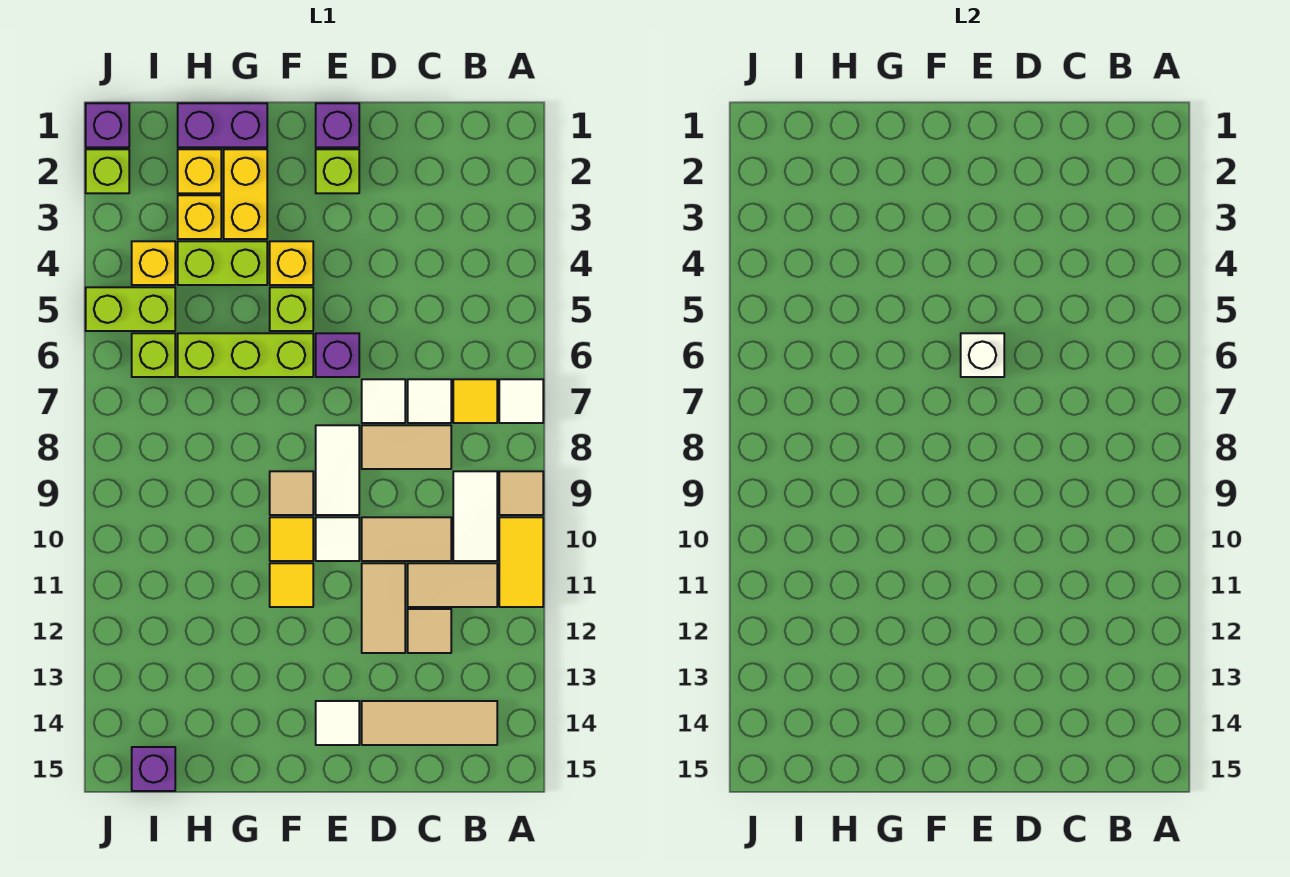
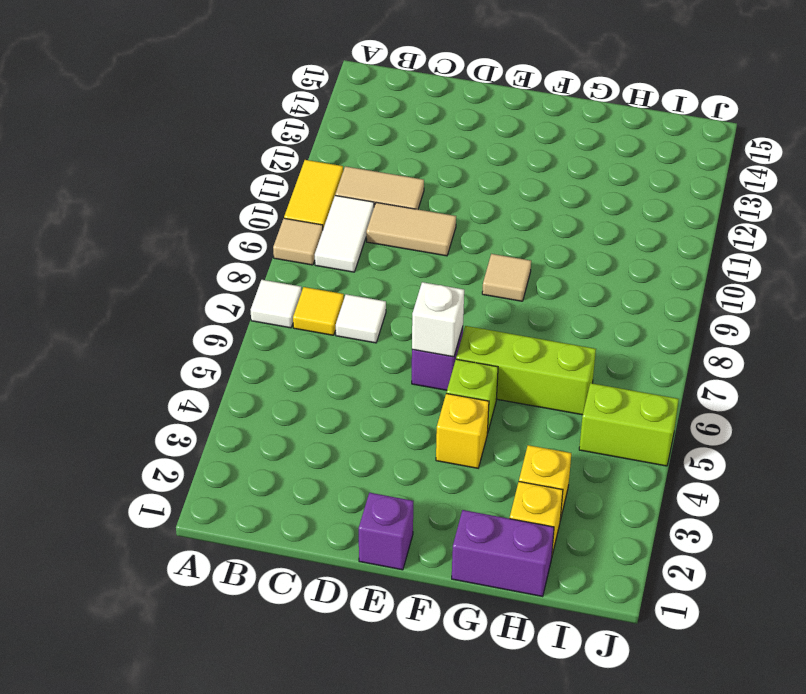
none -> tan 1x3 tile [362,701,497,745]
none -> tan 1x2 tile [362,425,451,469]
none -> tan 1x1 tile [408,609,451,653]
none -> white 1x1 tile [362,379,405,423]

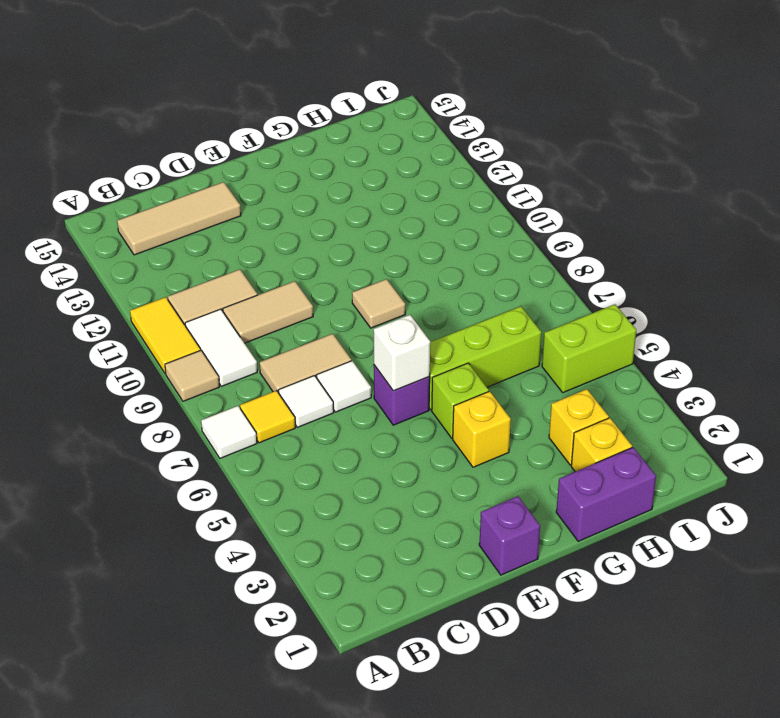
none -> tan 1x1 tile [408,609,451,653]
none -> tan 1x2 tile [362,563,405,653]
none -> lime 1x1 brick [316,149,359,193]
none -> white 1x2 tile [316,425,359,515]

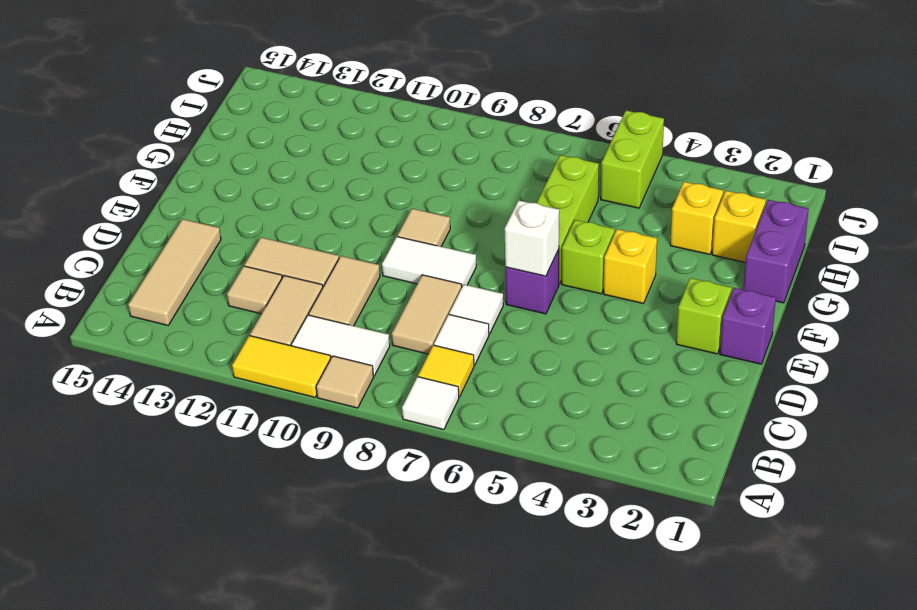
none -> white 1x1 tile [316,517,359,561]
none -> white 1x1 tile [316,701,359,745]
none -> yellow 1x1 tile [270,517,313,561]
none -> yellow 1x1 tile [270,563,313,607]

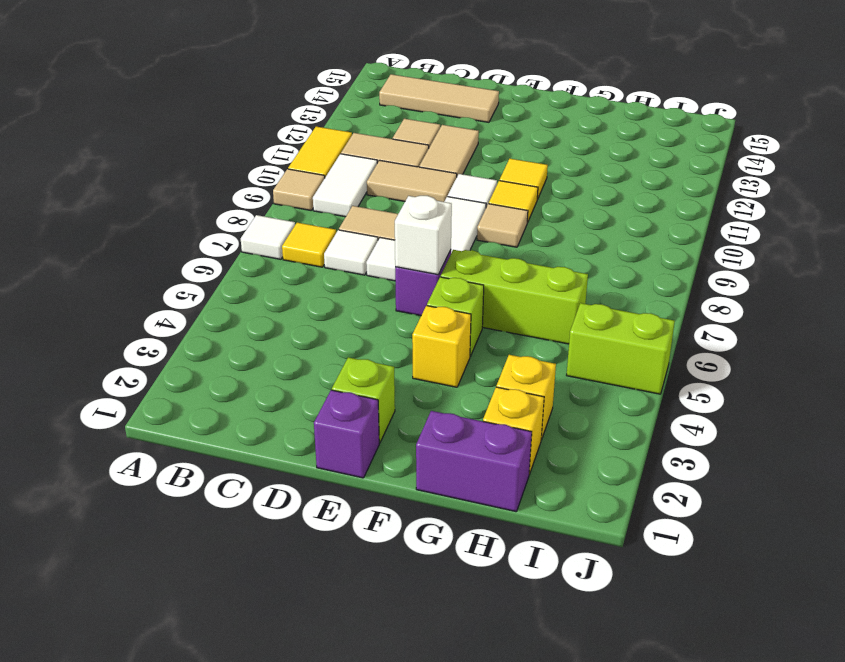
none -> white 1x1 tile [316,701,359,745]
none -> yellow 1x2 brick [224,149,267,239]
none -> lime 1x2 brick [178,241,267,285]
none -> yellow 1x1 brick [132,241,175,285]

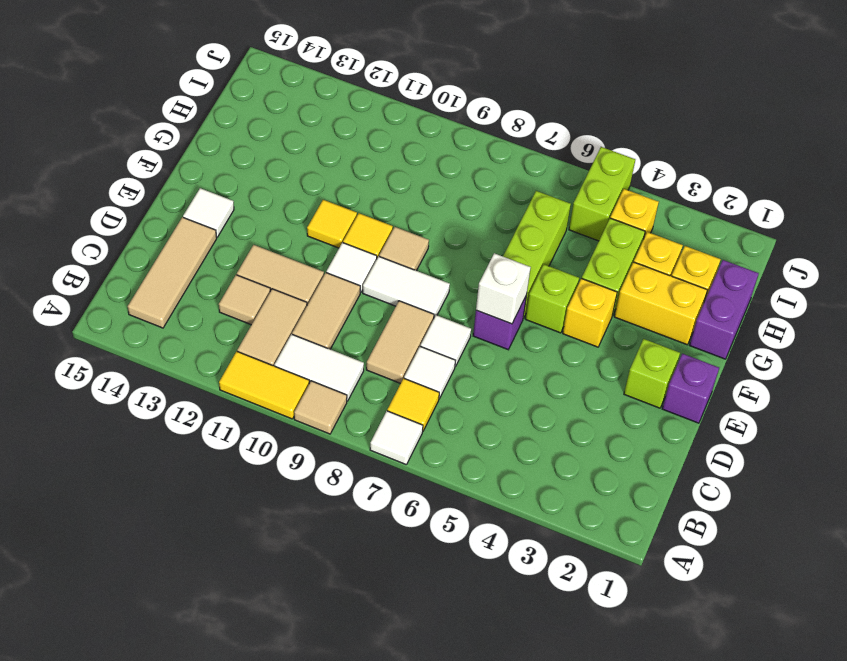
none -> lime 1x1 brick [132,333,175,377]
none -> purple 1x1 brick [132,747,175,791]
none -> purple 1x1 brick [86,103,129,147]
none -> lime 1x1 brick [86,149,129,193]

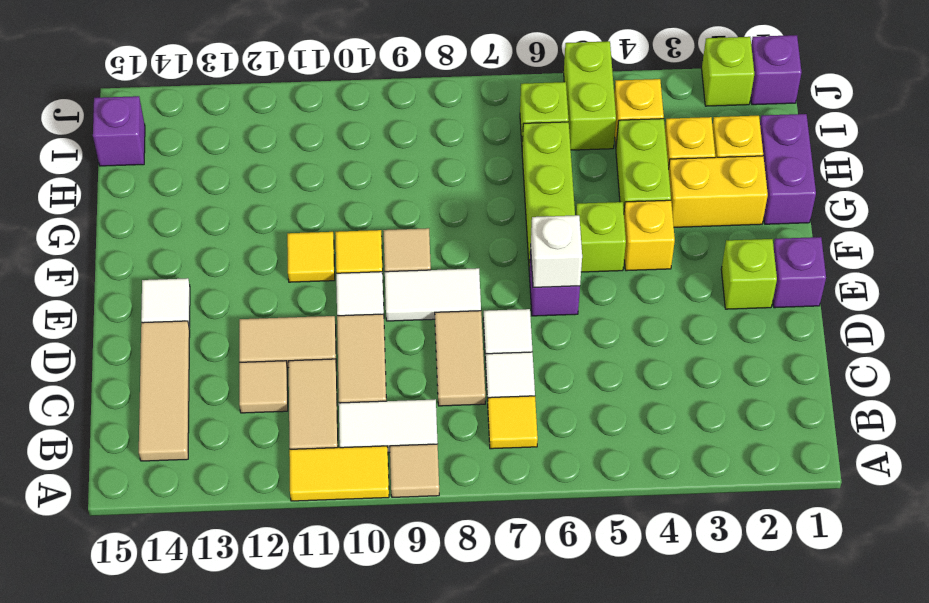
none -> white 1x1 tile [499,379,543,423]

